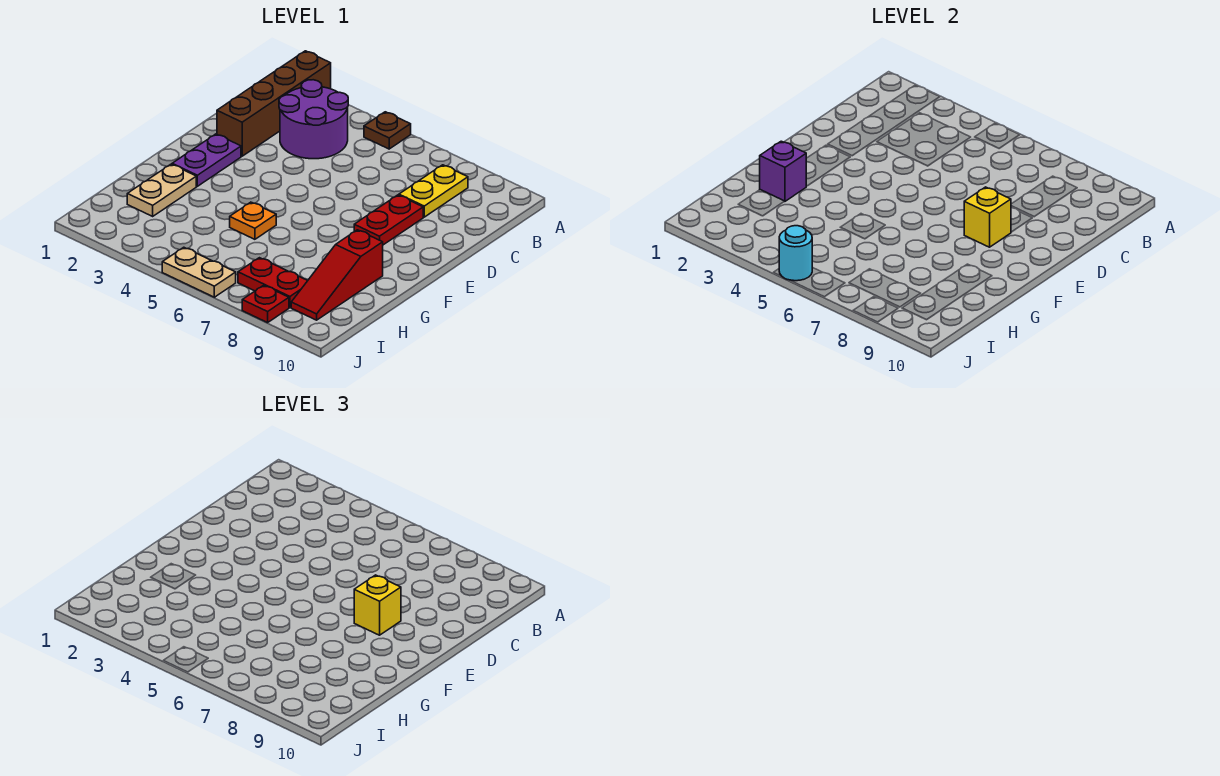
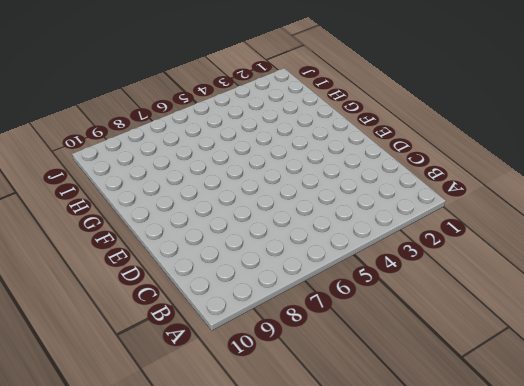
none -> brown 1x4 brick [217,51,331,156]
none -> brown 1x1 plate [364,112,411,149]
none -> purple 2x2 round brick [279,80,348,159]

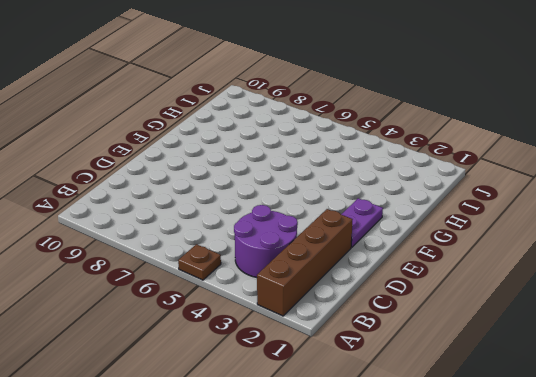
none -> yellow 1x2 plate [399,165,468,217]
none -> red 1x2 plate [354,195,423,245]
none -> tan 1x2 plate [127,164,196,216]

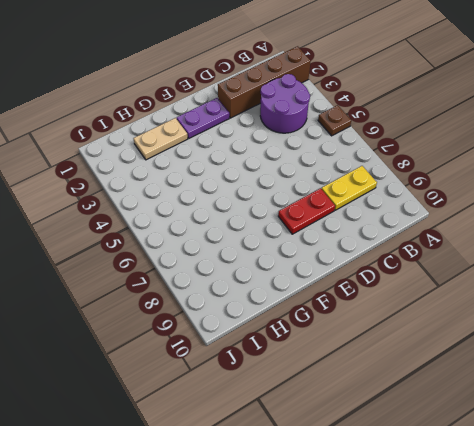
none -> orange 1x1 plate [230,202,276,239]
none -> red 1x3 slope [291,230,383,320]
none -> red 1x2 plate [238,258,308,307]

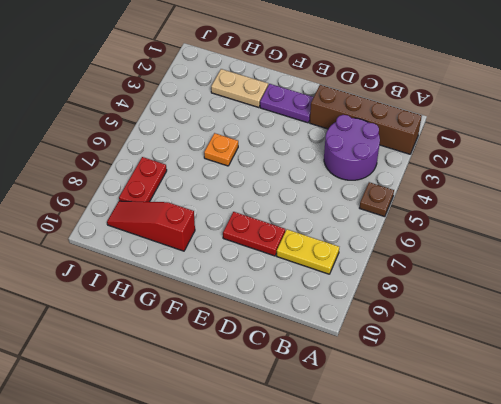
none -> tan 1x2 plate [162,247,236,297]
none -> red 1x1 plate [242,285,289,323]
none -> yellow 1x1 brick [964,187,1011,247]

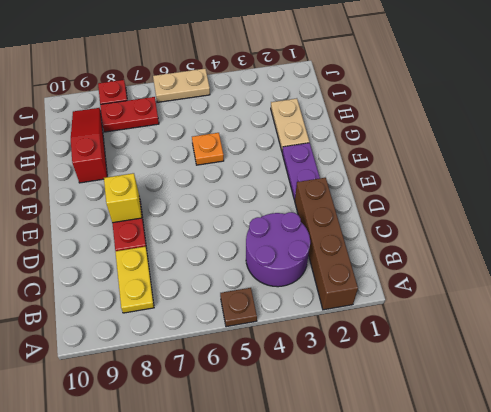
none -> purple 1x1 brick [760,141,806,201]
none -> cyan 1x1 round brick [779,226,812,281]
none -> yellow 1x1 brick [354,575,401,635]

